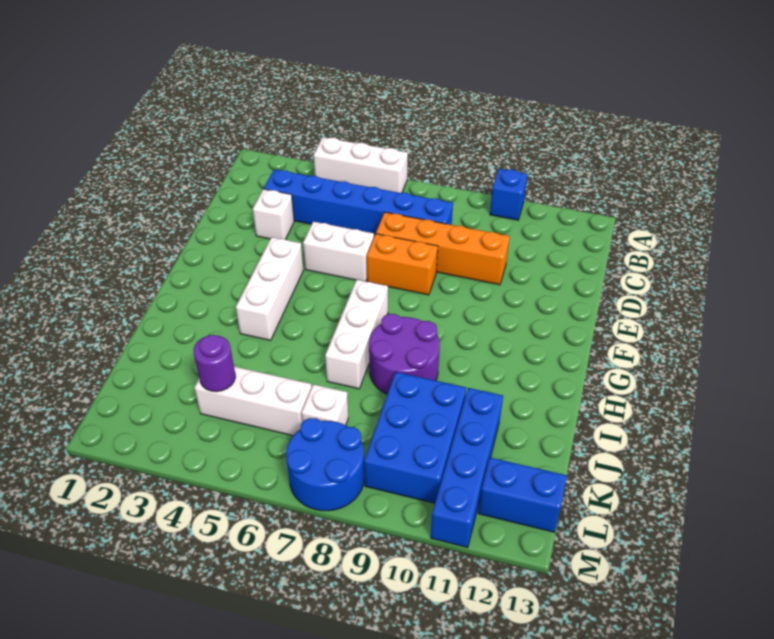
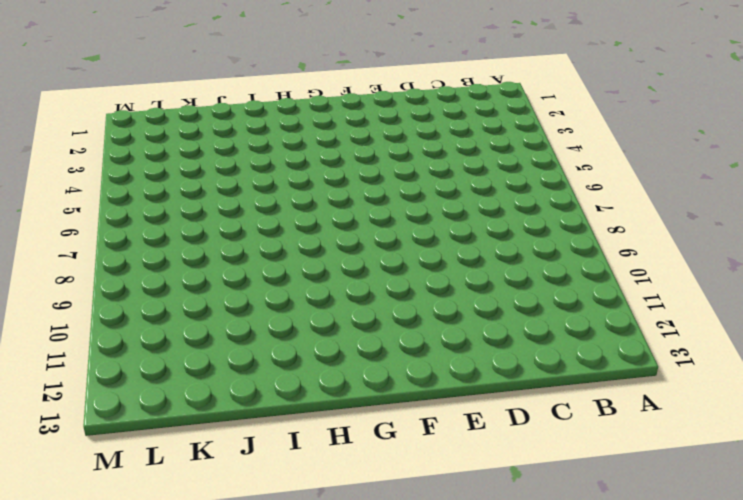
none -> white 1x3 brick [314,137,408,193]
none -> blue 1x1 brick [490,169,527,220]
none -> blue 1x6 brick [264,169,453,236]

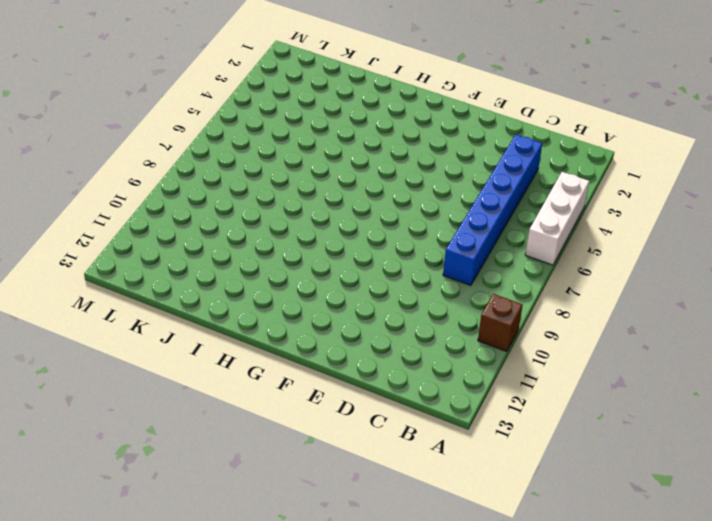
brown 1x1 brick [478,294,523,352] -> blue 1x1 brick [490,169,527,220]
none -> white 1x1 brick [253,189,294,240]
none -> orange 1x4 brick [376,212,510,285]
none -> white 1x2 brick [303,222,374,281]

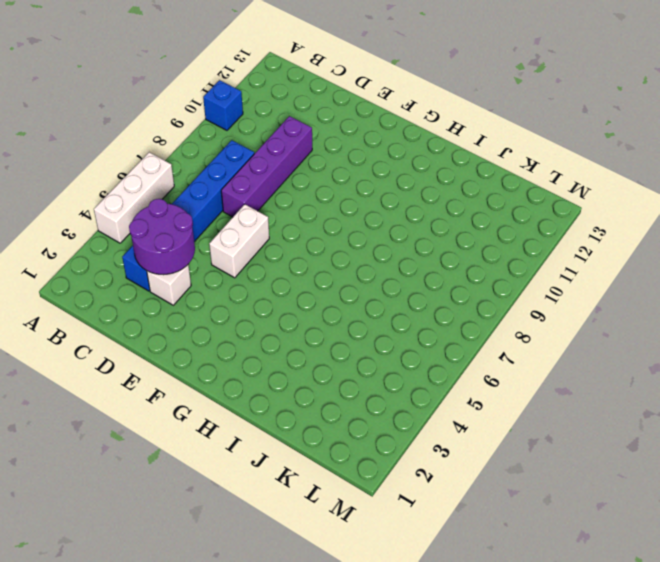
purple 2x2 round brick [129,199,195,275] -> purple 2x2 round brick moved to [369,314,440,394]
purple 1x4 brick [221,116,312,217] -> orange 1x4 brick [376,212,510,285]
none -> orange 1x2 brick [367,234,438,295]
none -> white 1x3 brick [236,237,303,340]
none -> white 1x3 brick [325,280,388,389]

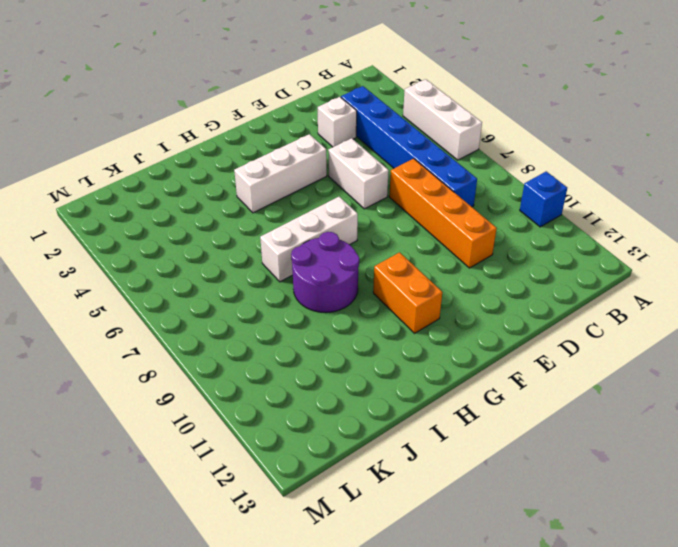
orange 1x2 brick [373,252,442,333] -> orange 1x2 brick moved to [367,234,438,295]
none -> blue 2x3 brick [364,372,466,503]
none -> blue 1x4 brick [431,388,503,548]
none -> white 1x3 brick [194,367,312,436]

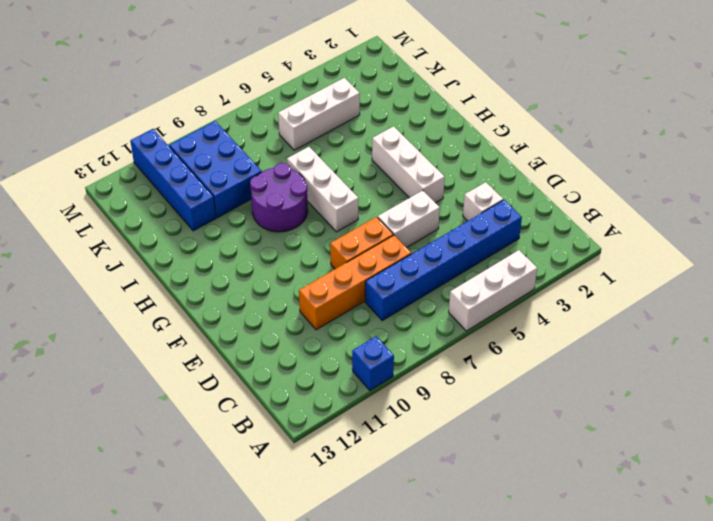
none -> white 1x1 brick [301,384,348,425]
none -> blue 2x2 round brick [286,418,364,511]
none -> blue 1x2 brick [478,458,567,532]

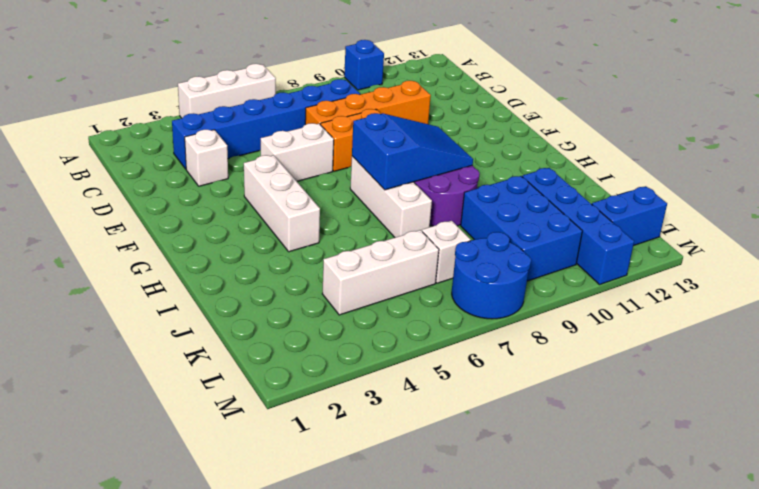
blue 2x3 slope [352,113,473,190] -> none
none -> purple 1x1 round brick [193,335,236,392]

